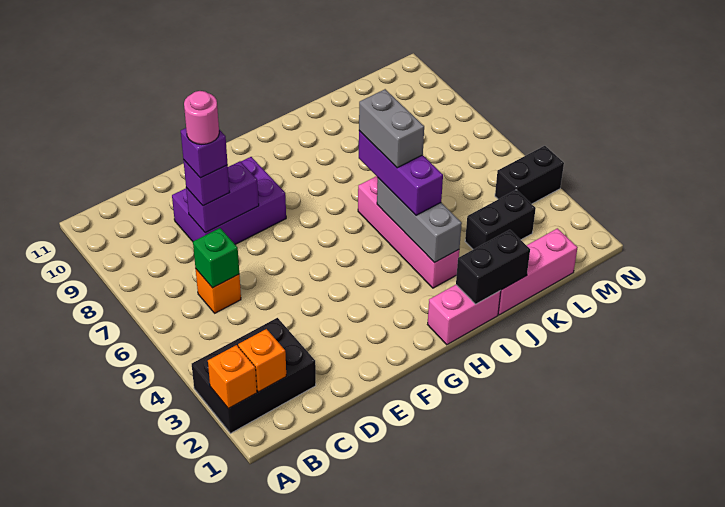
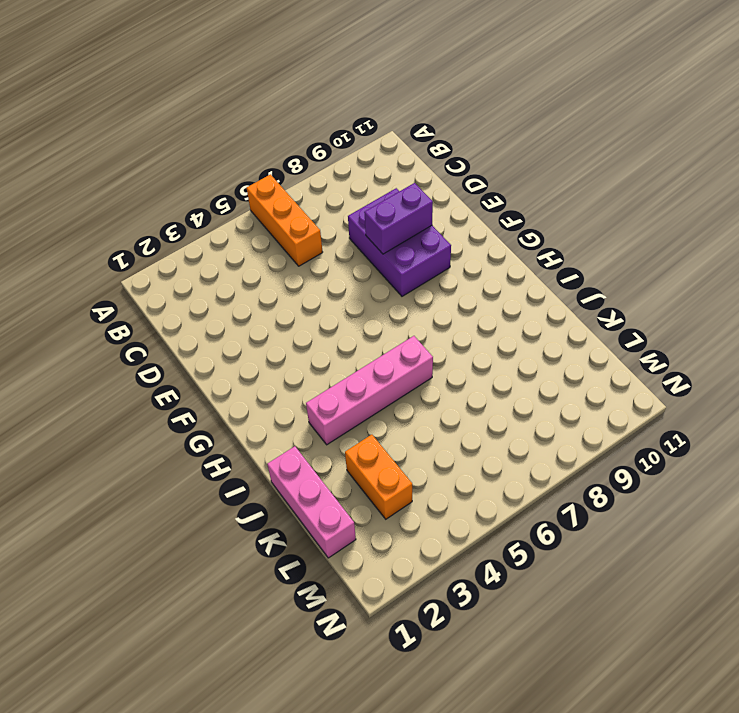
orange 1x3 brick [247,174,323,266] -> orange 1x1 brick [196,269,241,313]
purple 1x2 brick [364,183,433,254] -> purple 1x2 brick turned to [186,161,259,233]
orange 1x2 brick [345,435,412,519] -> black 1x2 brick [465,190,536,249]
none -> black 2x3 brick [192,318,316,433]
none -> pink 1x2 brick [428,285,501,345]
none -> black 1x2 brick [495,146,564,204]

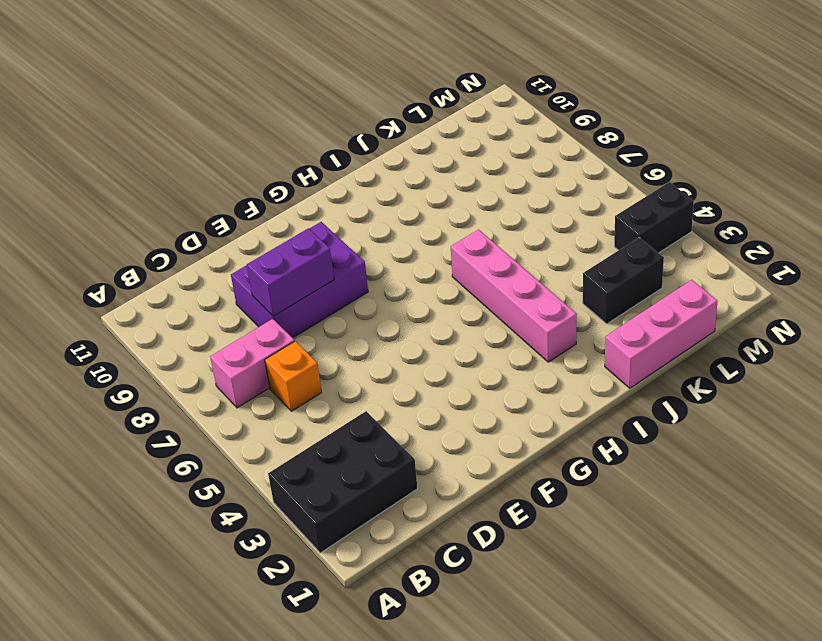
pink 1x2 brick [210,319,294,408] -> pink 1x2 brick moved to [428,285,501,345]
none -> orange 1x1 brick [208,345,257,409]
none -> orange 1x1 brick [238,329,286,392]
none -> green 1x1 brick [193,228,239,288]

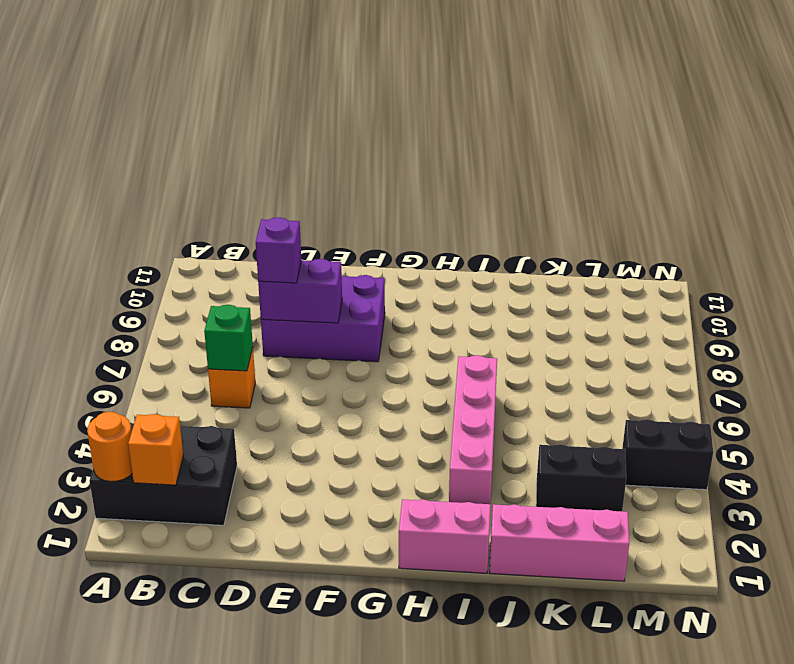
orange 1x1 round brick [87,412,132,482] -> orange 1x1 brick [208,345,257,409]
none -> black 1x2 brick [456,230,530,304]
none -> grey 1x3 brick [377,178,462,263]
none -> purple 1x3 brick [359,131,443,215]

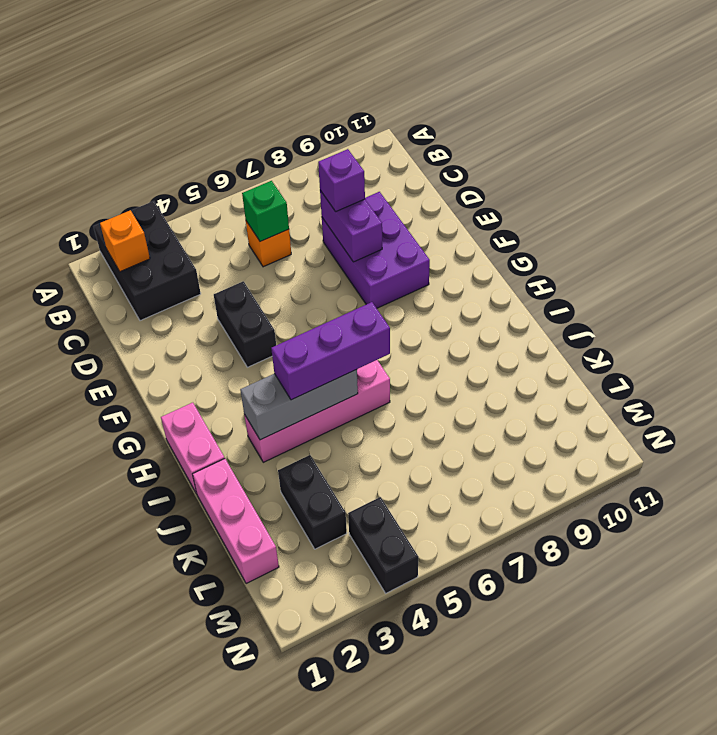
black 1x2 brick [214,281,276,367] -> black 1x2 brick moved to [456,230,530,304]
none -> orange 1x1 brick [208,345,257,409]
none -> purple 1x1 brick [181,128,228,178]
none -> grey 1x2 brick [359,89,424,168]

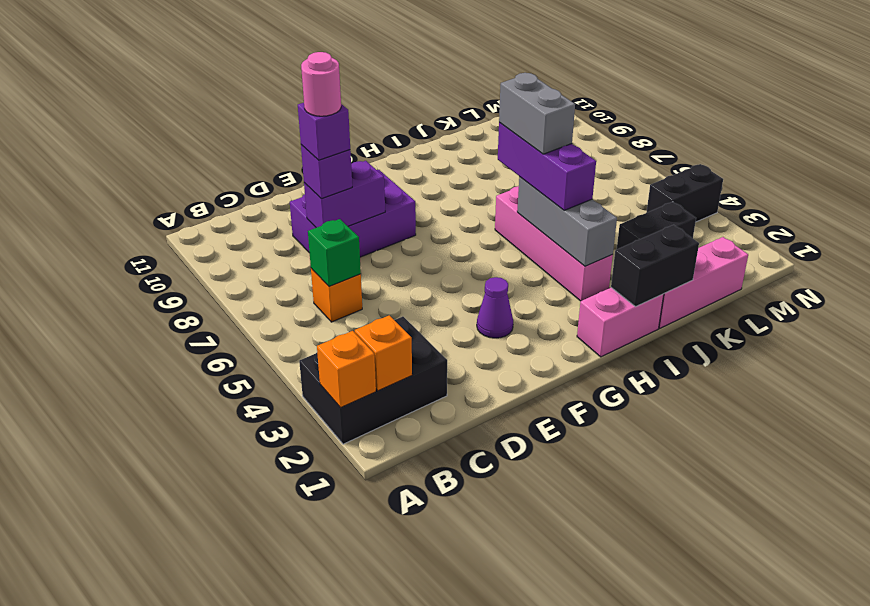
purple 1x1 cone [477,277,513,338] -> none

